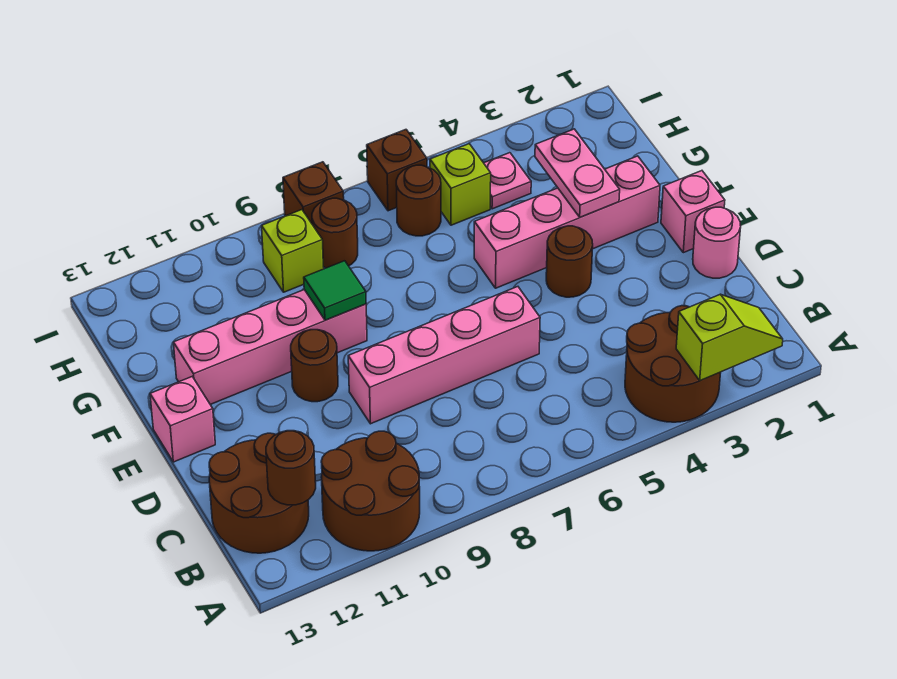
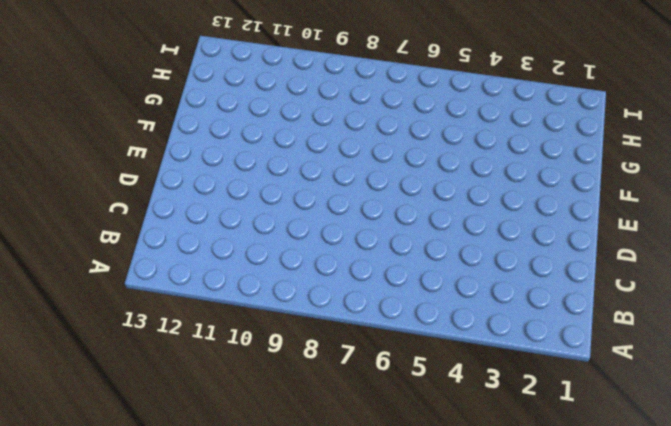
none -> brown 2x2 round brick [625,306,721,422]
none -> brown 2x2 round brick [321,431,420,551]
none -> brown 2x2 round brick [209,433,309,553]

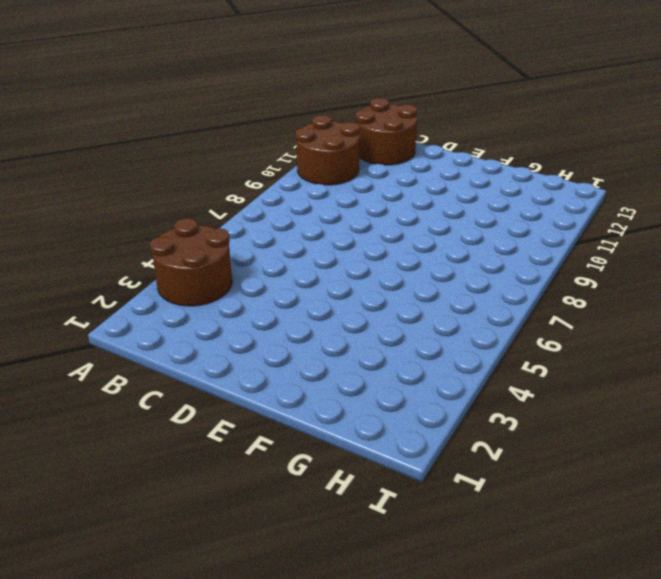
none -> pink 1x1 round brick [693,207,741,278]
none -> pink 1x4 brick [348,287,540,424]
none -> pink 1x1 brick [661,171,725,253]

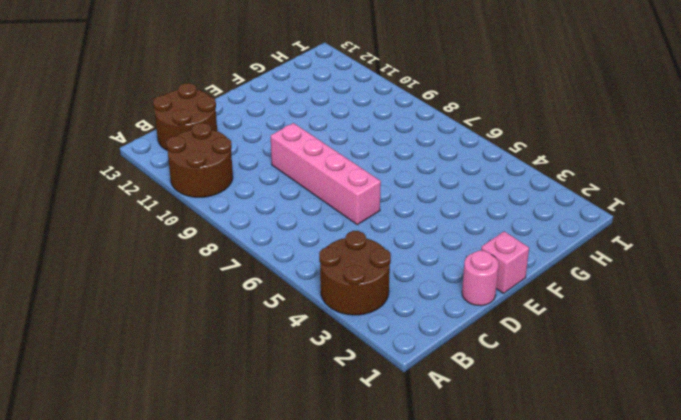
none -> brown 1x1 round brick [546,226,593,297]
none -> brown 1x1 round brick [291,330,338,402]
none -> pink 1x1 brick [150,377,215,462]

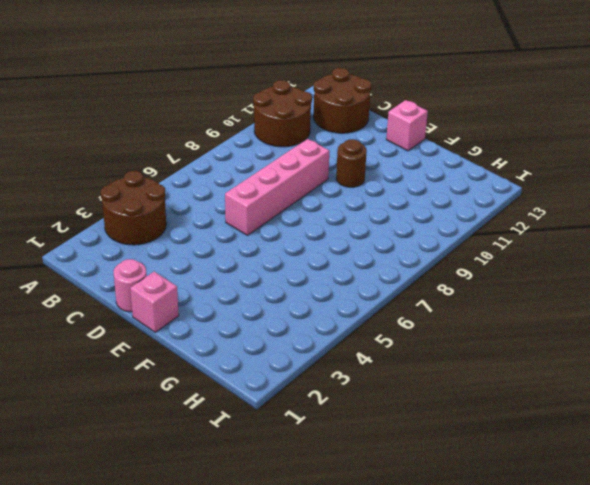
none -> brown 1x1 round brick [546,226,593,297]
none -> pink 1x4 brick [474,156,660,288]
none -> pink 1x4 brick [173,290,367,404]

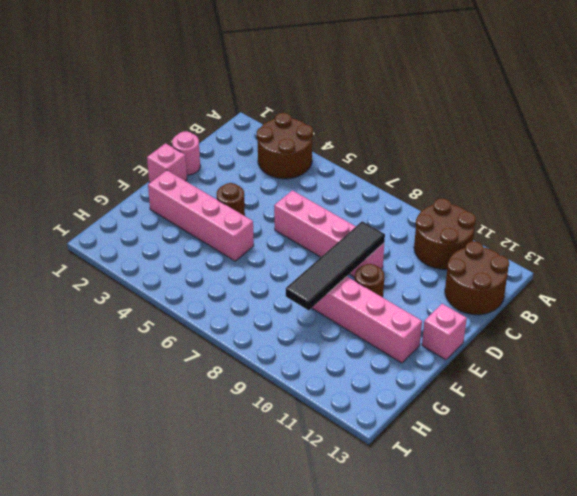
black 1x4 tile [286,221,385,310] -> green 1x1 tile [304,261,366,320]
none -> pink 1x1 plate [484,153,531,209]
none -> lime 1x1 brick [430,144,491,225]
none -> brown 1x1 round brick [396,165,441,236]

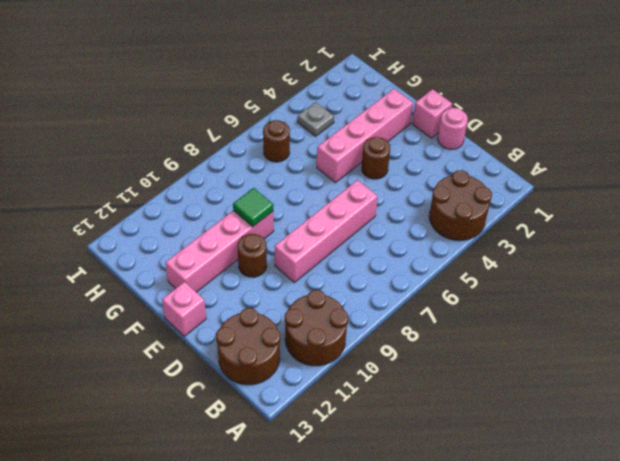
grey 1x1 plate [297,102,334,136] -> pink 1x1 plate [484,153,531,209]
none -> lime 1x1 brick [430,144,491,225]
none -> brown 1x1 round brick [312,198,358,268]
none -> lime 1x1 brick [262,210,324,292]

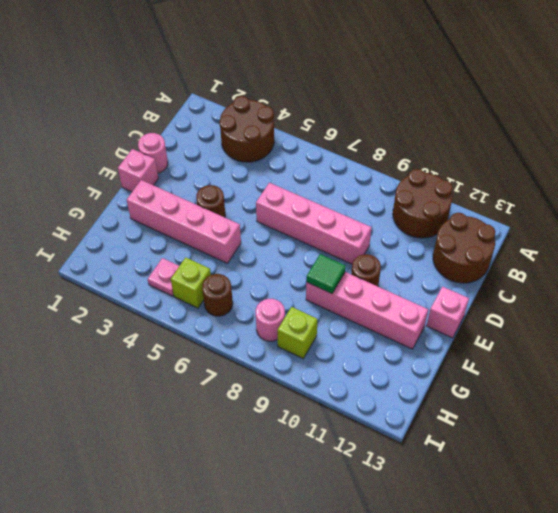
pink 1x1 round brick [256,299,285,341] -> brown 1x1 round brick [312,198,358,268]
none -> brown 1x1 brick [367,130,427,211]
none -> brown 1x1 brick [283,162,344,223]
none -> lime 1x2 slope [676,294,783,381]

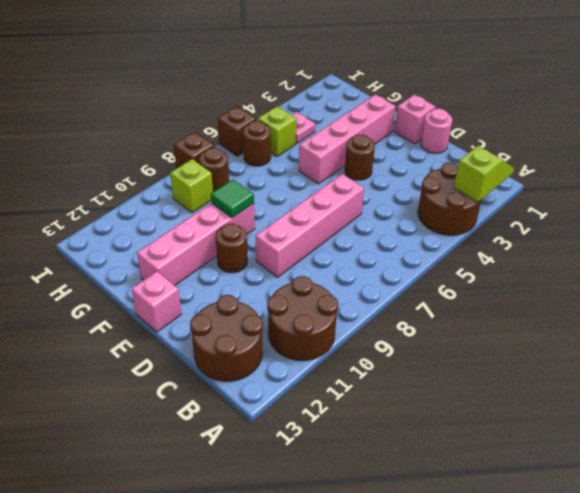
none -> brown 1x1 round brick [266,431,316,505]
none -> pink 1x2 plate [535,129,620,217]

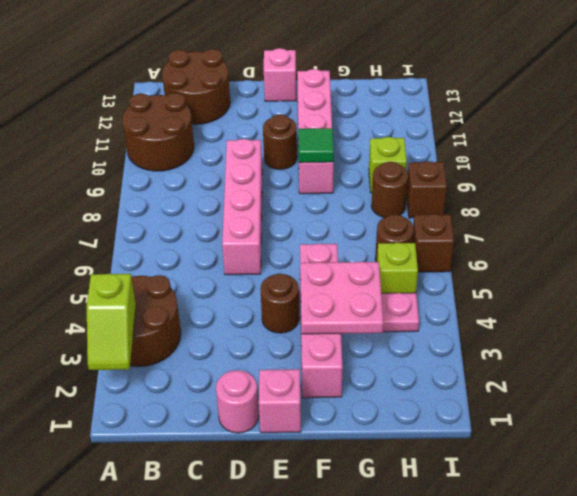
pink 2x2 plate [300,262,383,334] -> pink 1x2 plate [535,129,620,217]
none -> brown 1x1 round brick [266,431,316,505]

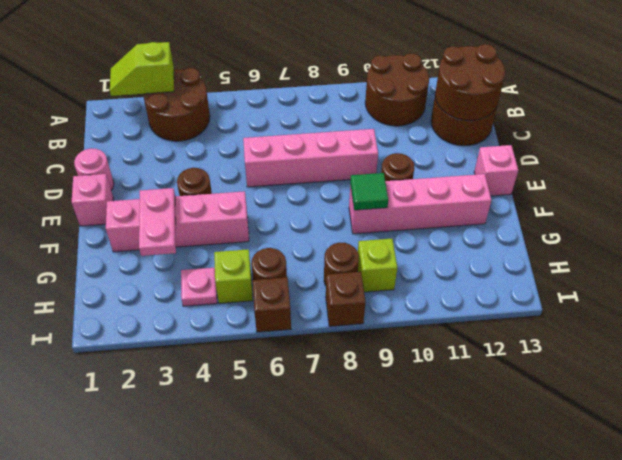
brown 2x2 round brick [435,44,505,121] -> brown 1x1 round brick [266,431,316,505]

